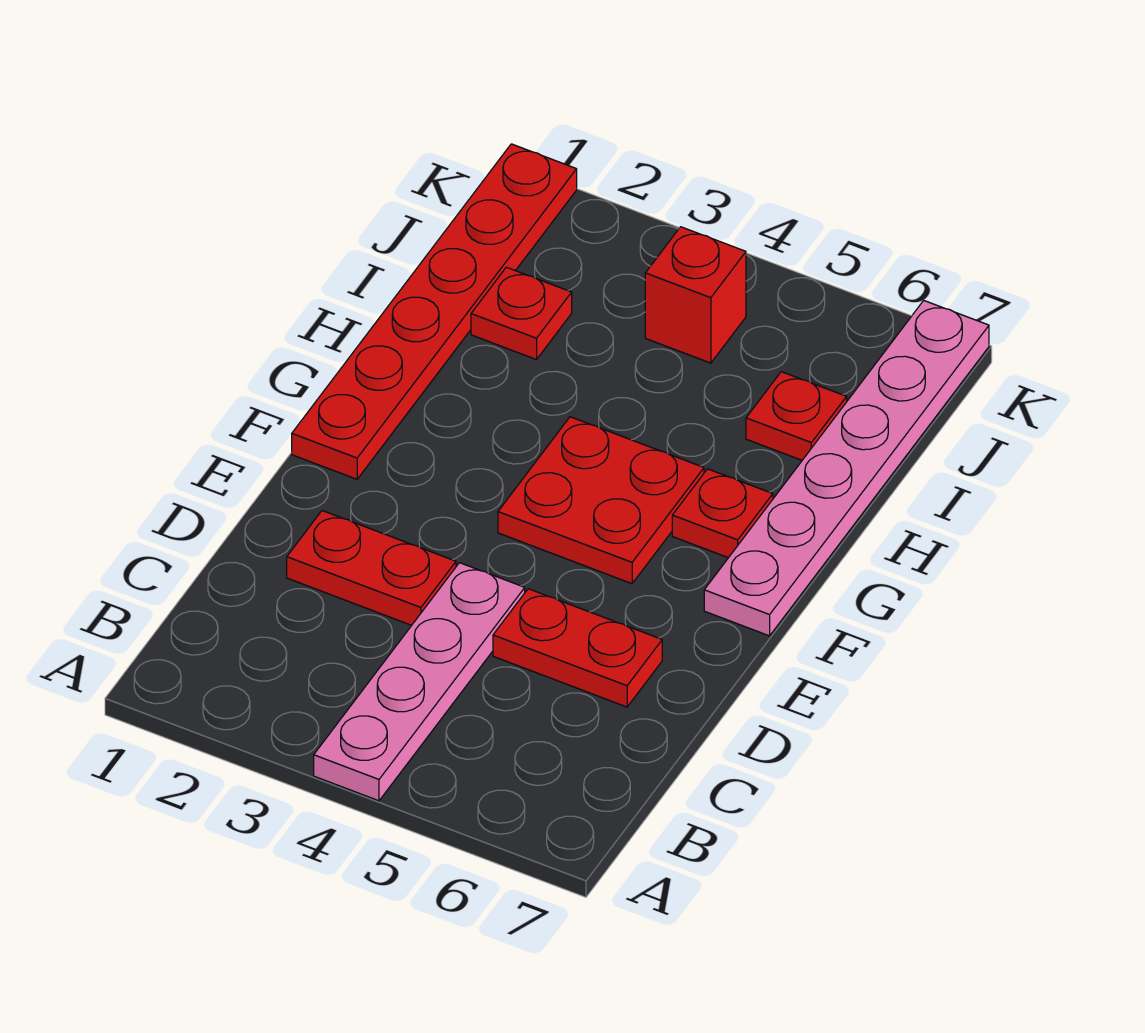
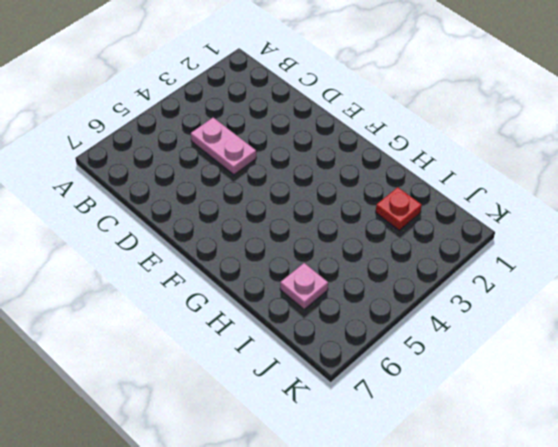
pink 1x2 plate [191,118,256,175] -> pink 1x4 plate [314,563,525,801]
pink 1x1 plate [280,263,328,309] -> red 1x1 plate [746,372,847,460]
none -> red 1x2 plate [287,511,456,625]
none -> red 1x2 plate [493,589,662,707]

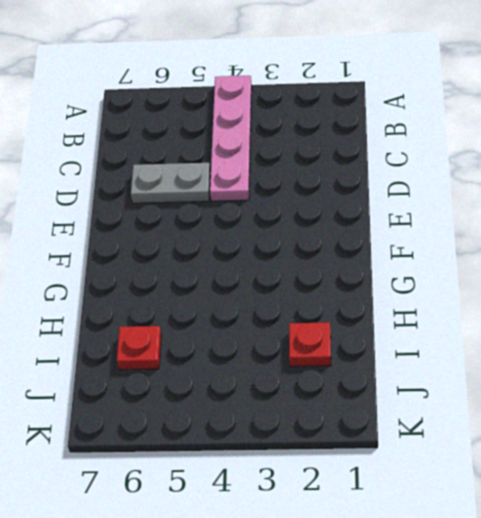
grey 1x2 plate [131,163,211,203] -> red 1x2 plate [493,589,662,707]
none -> red 1x2 plate [287,511,456,625]
none -> red 1x6 plate [292,144,577,479]

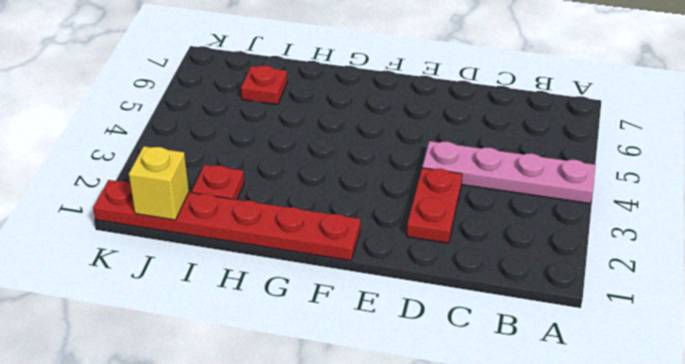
yellow 1x1 brick [129,146,189,220] -> none
none -> red 1x2 plate [493,589,662,707]
none -> red 2x2 plate [498,417,704,584]

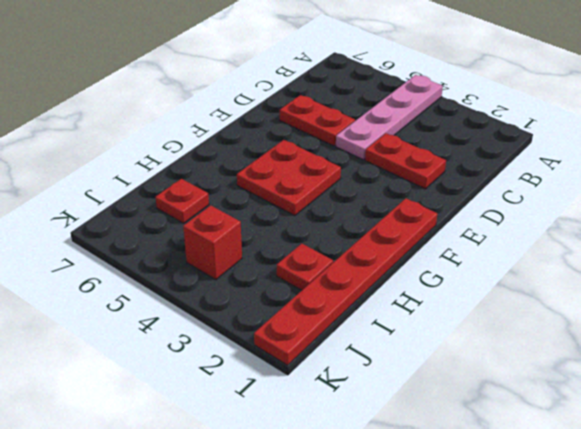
none -> pink 1x6 plate [704,301,989,636]
none -> red 1x1 plate [672,469,773,558]

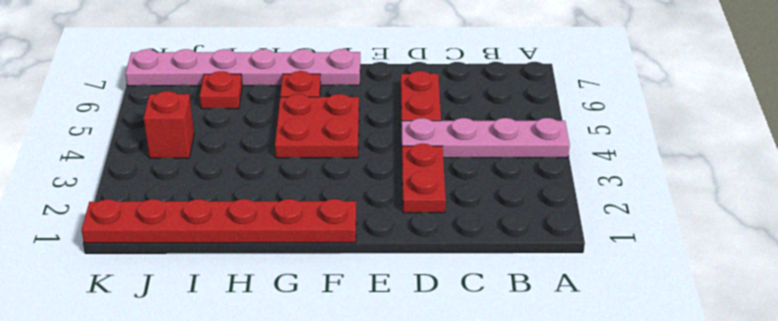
none -> red 1x1 plate [471,267,572,360]

